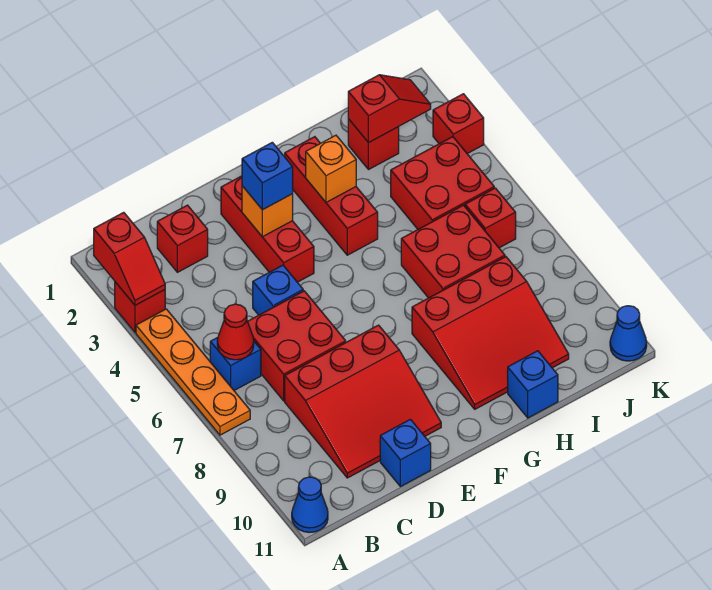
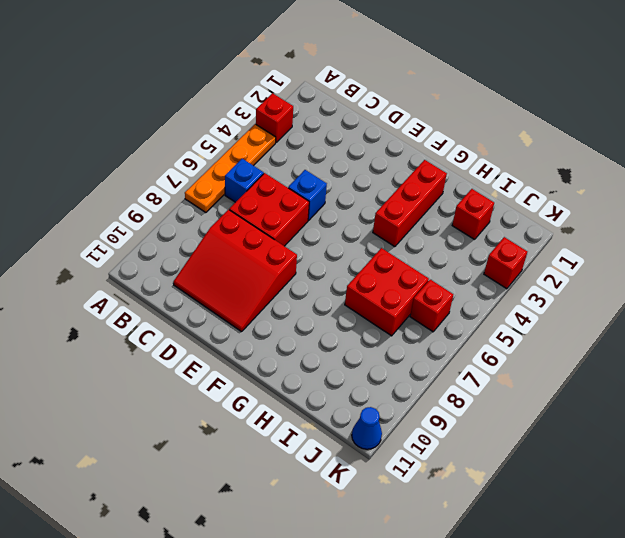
none -> blue 1x1 cone [292,477,328,533]
none -> red 1x1 brick [157,205,208,272]
none -> blue 1x1 brick [380,419,431,487]

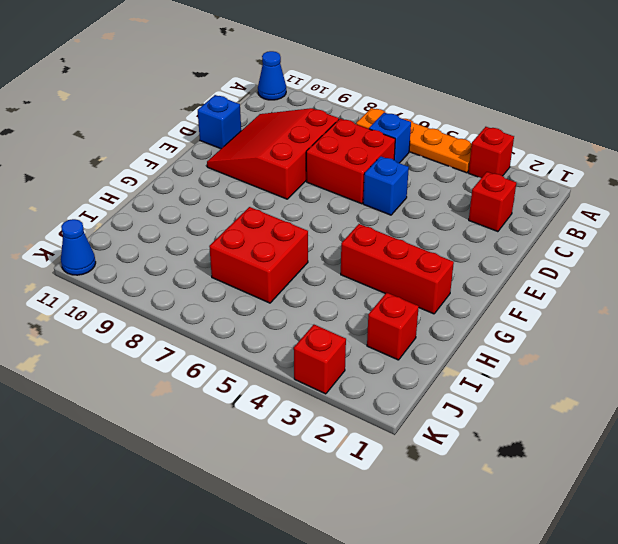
none -> red 1x3 brick [221,176,314,282]
none -> red 3x3 slope [412,257,569,409]
none -> blue 1x1 brick [508,351,558,418]

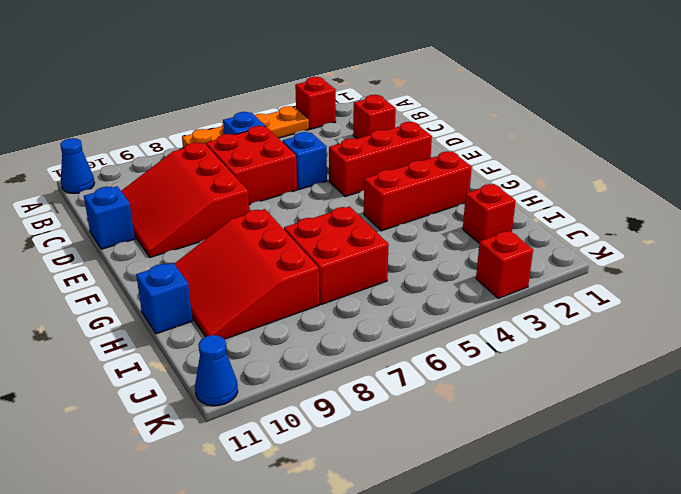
none -> red 2x2 brick [391,137,494,229]
none -> red 1x1 brick [465,188,516,248]
none -> red 1x2 slope [94,212,165,305]

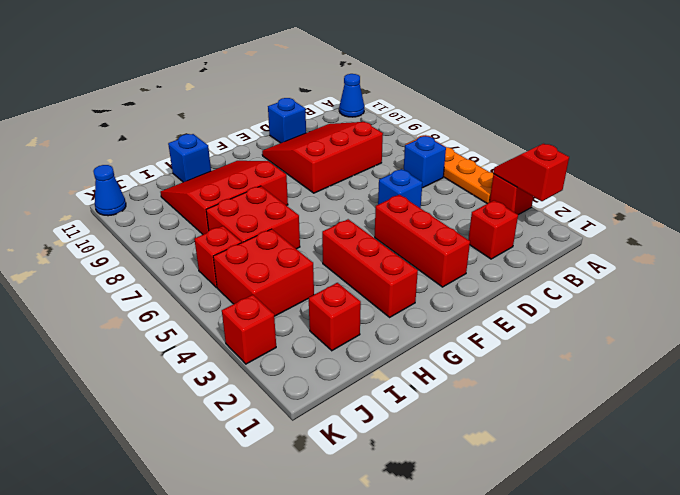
none -> red 2x2 brick [248,291,346,401]
none -> red 1x1 cone [217,304,254,360]
none -> orange 1x1 brick [242,186,293,237]

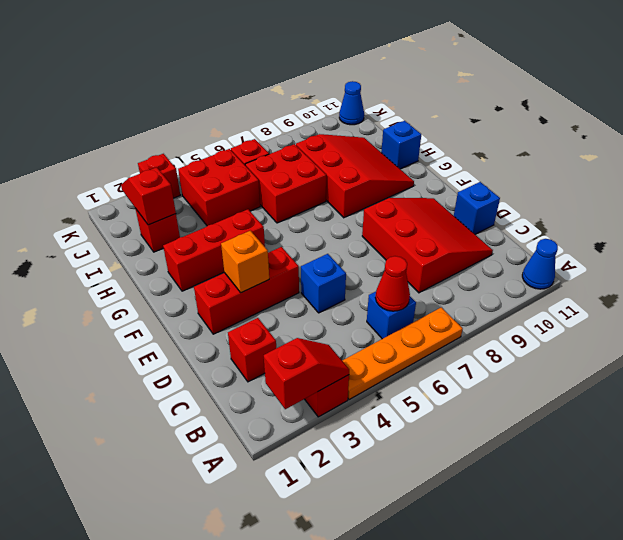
none -> red 2x2 brick [248,291,346,401]
none -> orange 1x1 brick [306,135,356,202]
none -> blue 1x1 brick [242,142,293,210]

